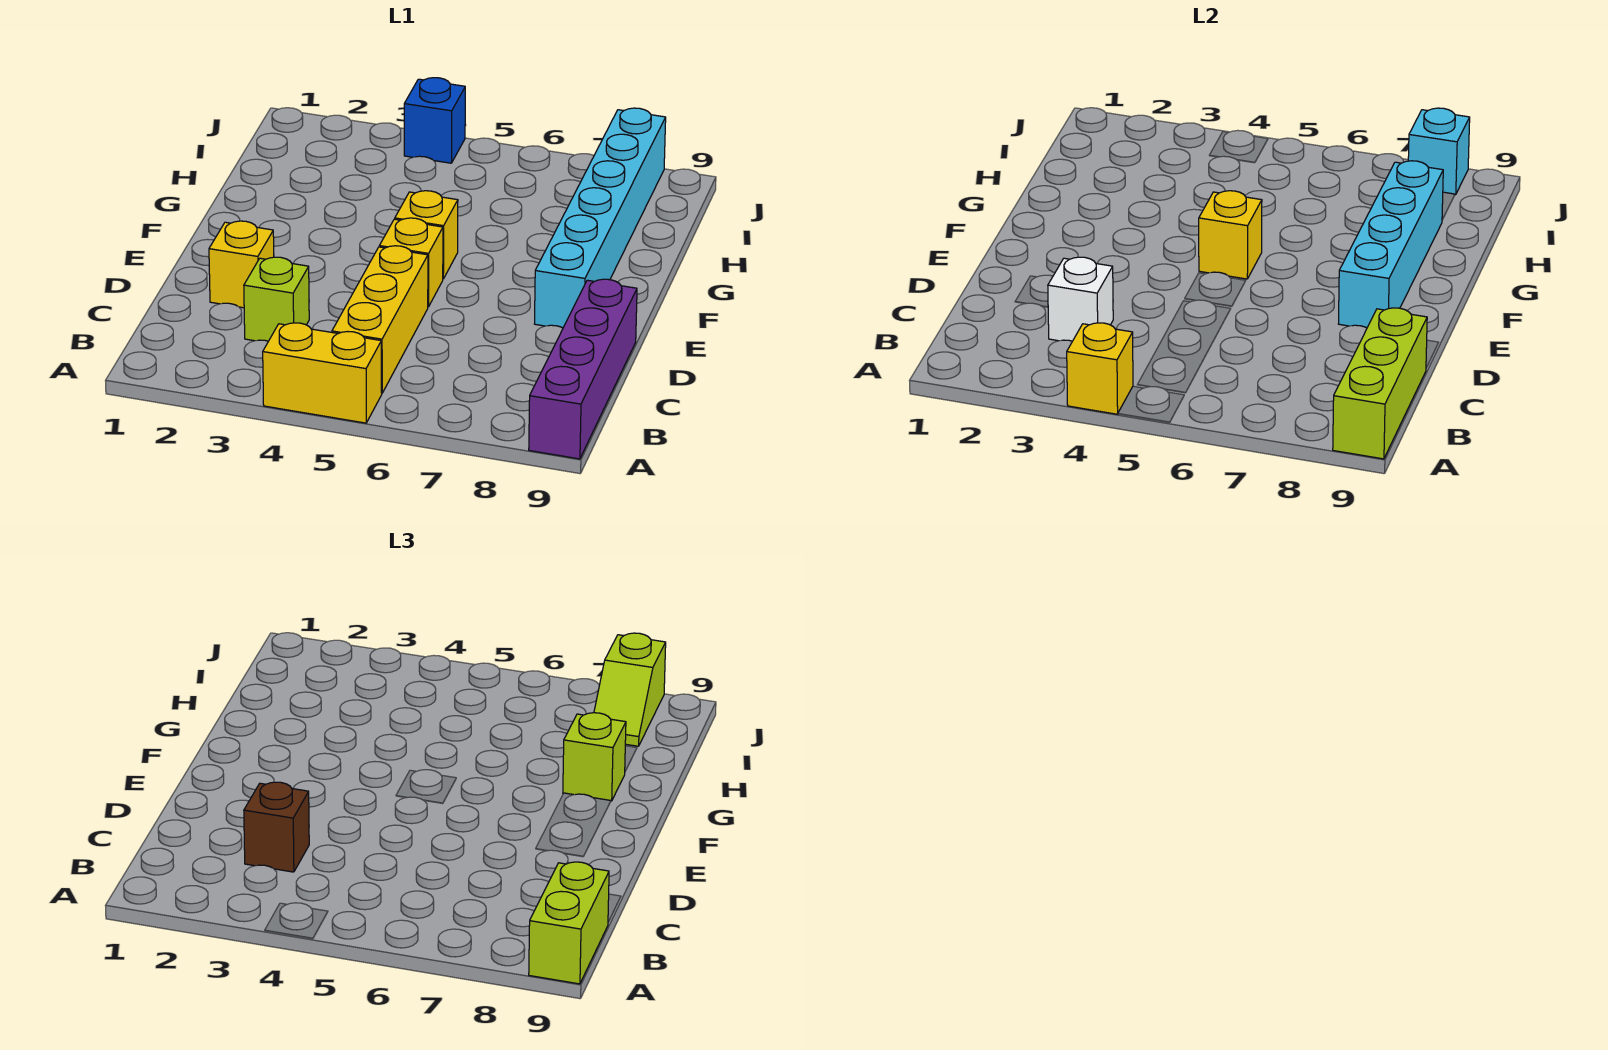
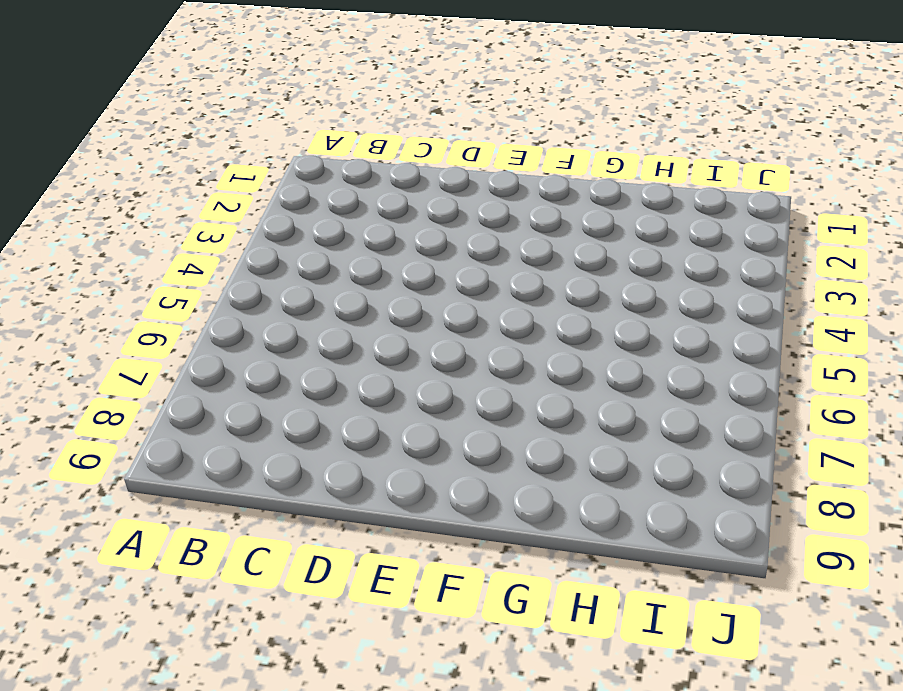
none -> yellow 1x2 brick [263,323,382,423]
none -> purple 1x4 brick [529,279,637,459]
none -> yellow 1x3 brick [332,246,428,393]

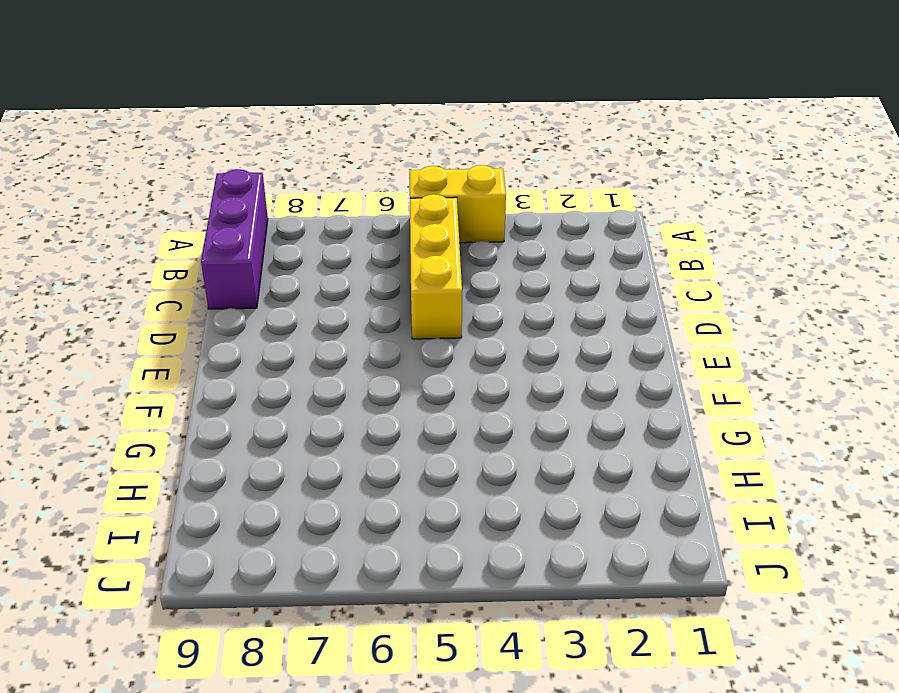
purple 1x3 brick [201,169,268,309] -> purple 1x4 brick [529,279,637,459]
none -> lime 1x1 brick [244,257,309,341]
none -> yellow 1x1 brick [209,221,274,308]
none -> yellow 1x1 brick [379,218,443,307]

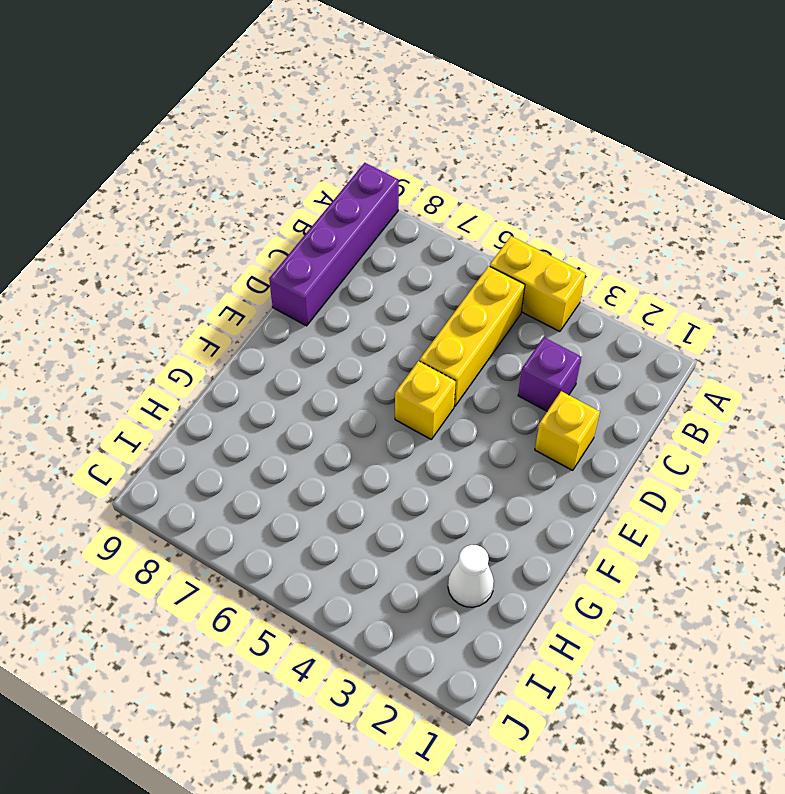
purple 1x1 brick [518,337,581,411] -> lime 1x1 brick [244,257,309,341]
white 1x1 cone [448,545,494,607] -> none
none -> cyan 1x6 brick [535,108,666,328]
none -> yellow 1x1 brick [395,191,458,279]
none -> blue 1x1 brick [404,78,465,163]

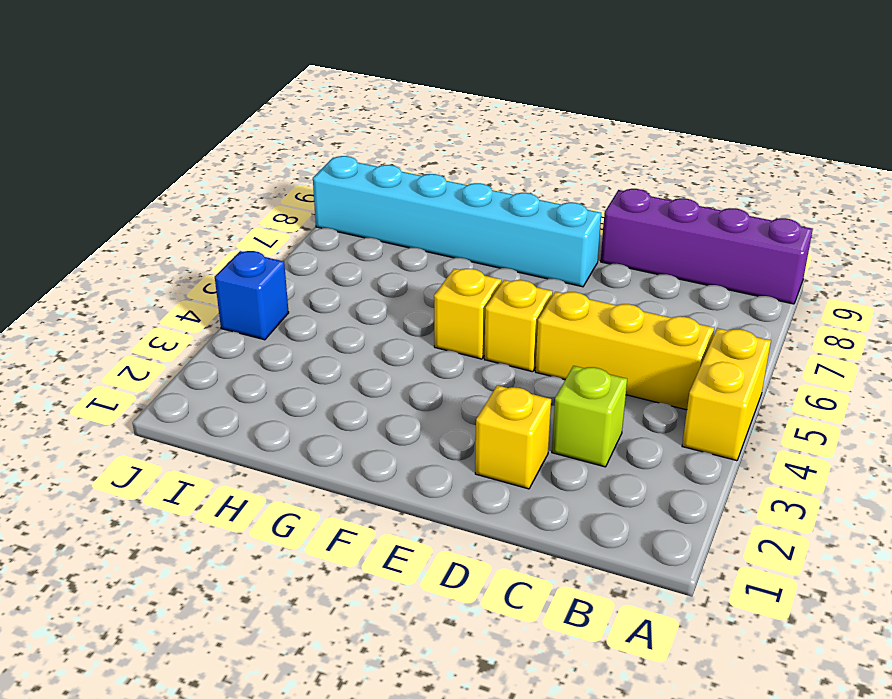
none -> yellow 1x1 brick [1067,323,1133,414]
none -> lime 1x3 brick [1333,308,1427,459]
none -> white 1x1 brick [1048,257,1113,341]

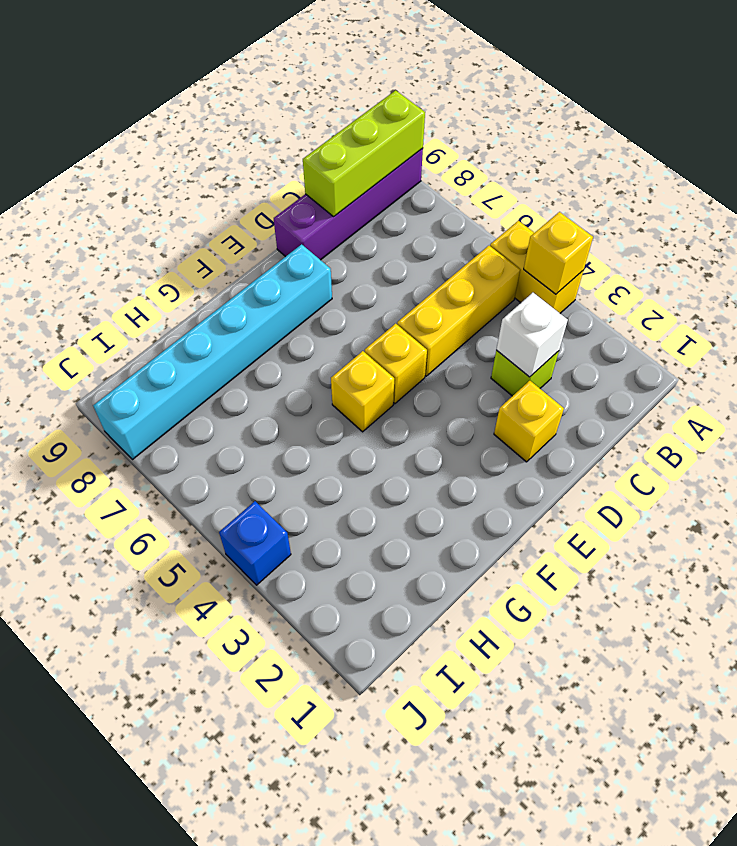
none -> cyan 1x4 brick [1339,161,1443,328]
none -> yellow 1x1 brick [1199,191,1262,279]
none -> cyan 1x1 brick [1408,108,1470,195]

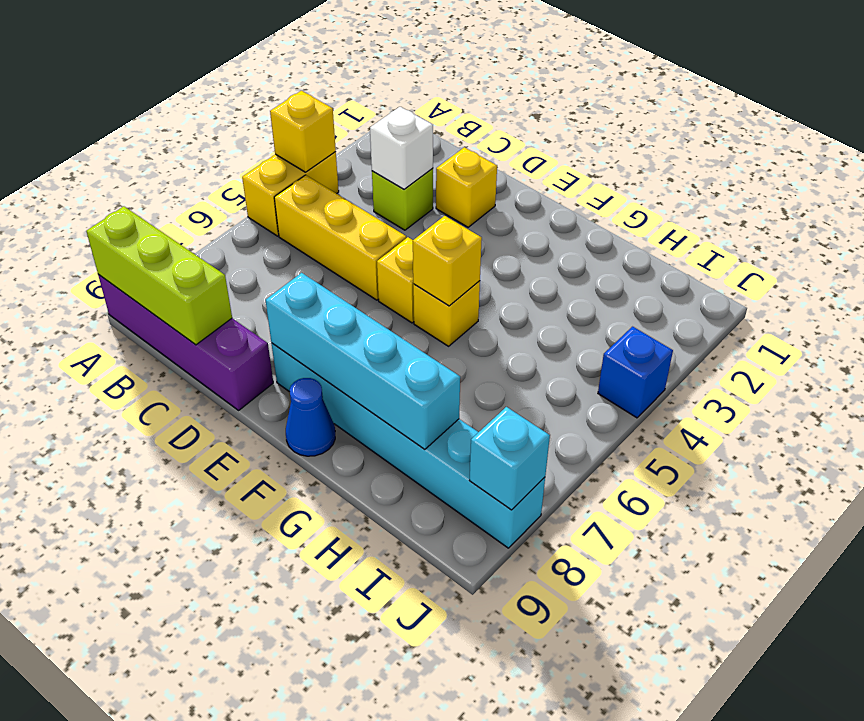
blue 1x1 cone [286,378,335,456] -> none
none -> lime 1x2 brick [529,862,609,984]
none -> brown 1x1 brick [244,782,309,872]
none -> lime 1x1 brick [563,713,626,801]

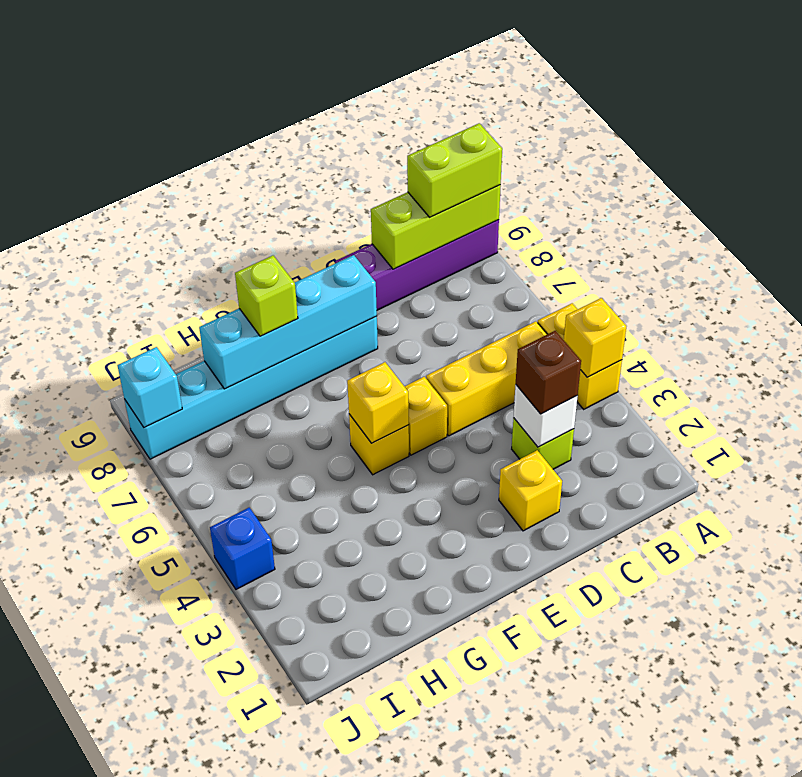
none -> lime 1x2 slope [594,633,666,746]

